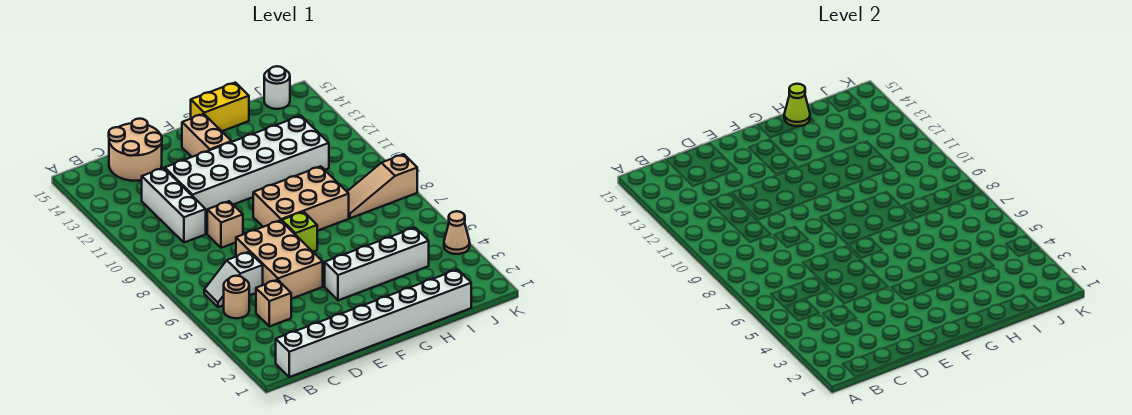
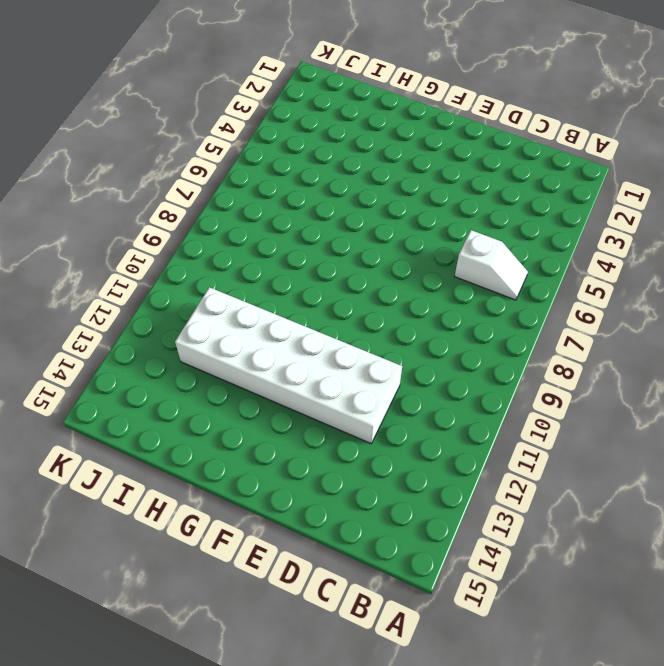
none -> white 1x8 brick [276,270,471,377]
none -> tan 1x1 round brick [224,276,249,318]
none -> tan 1x1 brick [256,280,291,326]

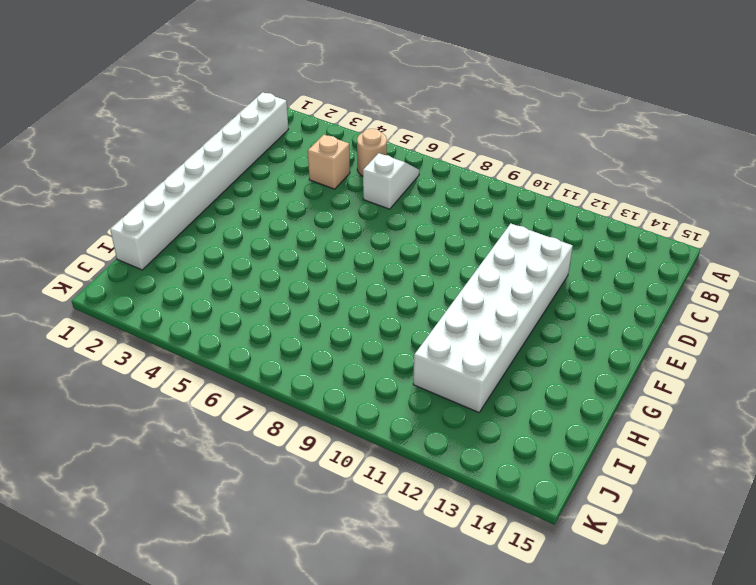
none -> white 1x3 brick [142,168,206,243]
none -> tan 2x2 round brick [109,119,162,181]
none -> tan 2x3 brick [236,220,323,299]

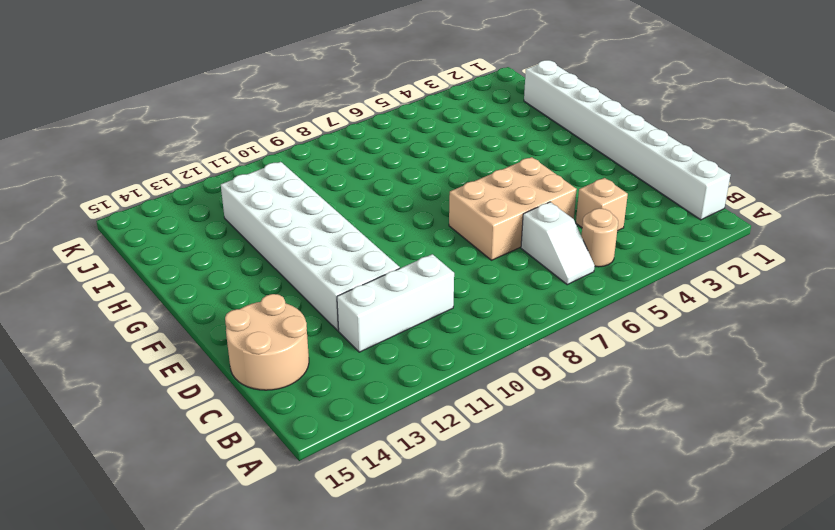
none -> tan 1x1 brick [207,201,243,248]
none -> white 1x4 brick [325,228,429,300]
none -> lime 1x1 brick [282,212,317,252]

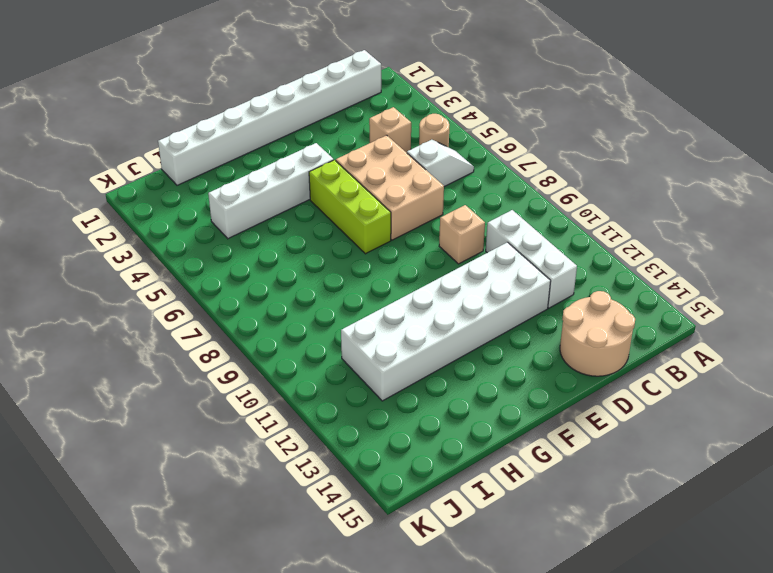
lime 1x3 brick [309,160,391,254] -> lime 1x1 brick [282,212,317,252]
none -> tan 2x3 brick [253,166,349,231]
none -> tan 1x2 brick [182,114,232,157]
none -> yellow 1x2 brick [191,83,249,131]

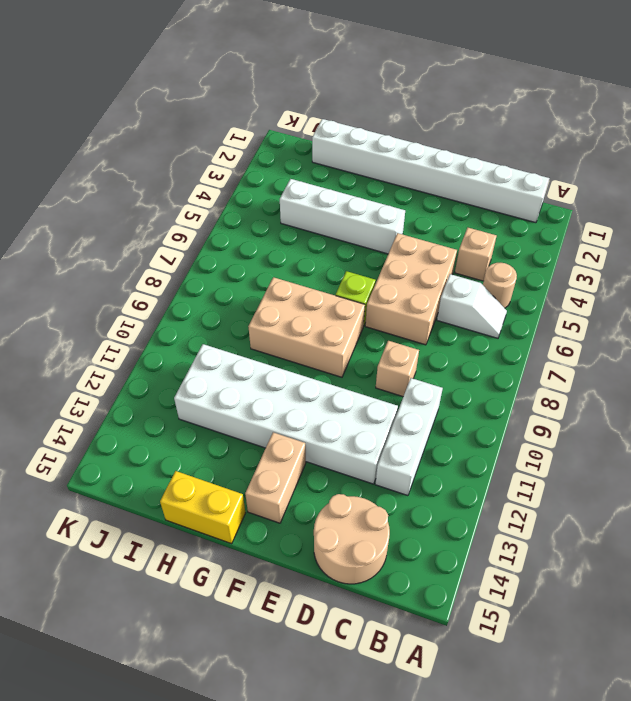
none -> tan 1x3 slope [347,154,417,218]
none -> white 1x1 round brick [264,66,290,109]
none -> tan 1x1 cone [444,211,470,254]

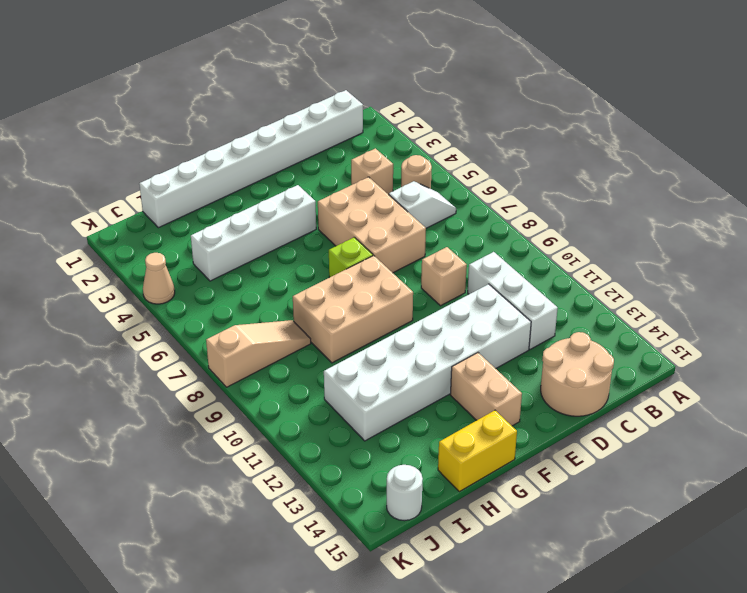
none -> lime 1x1 cone [784,84,810,126]

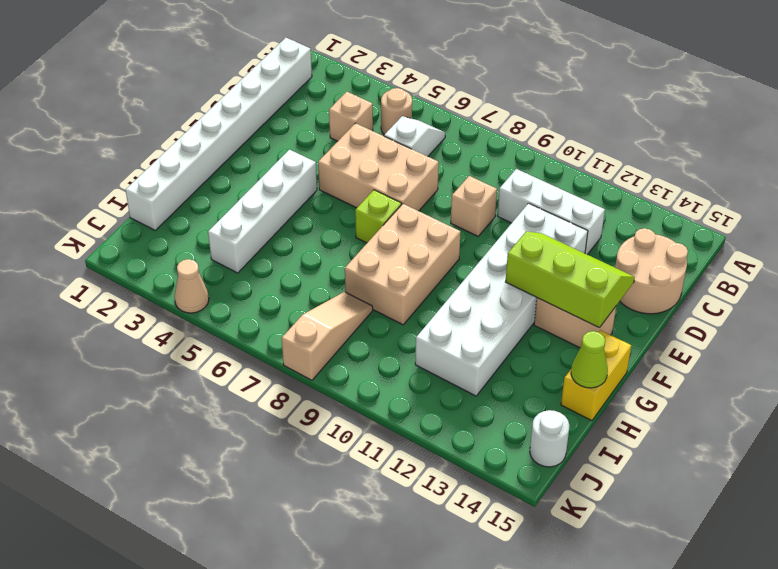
lime 2x3 slope [506,231,635,328] -> none

